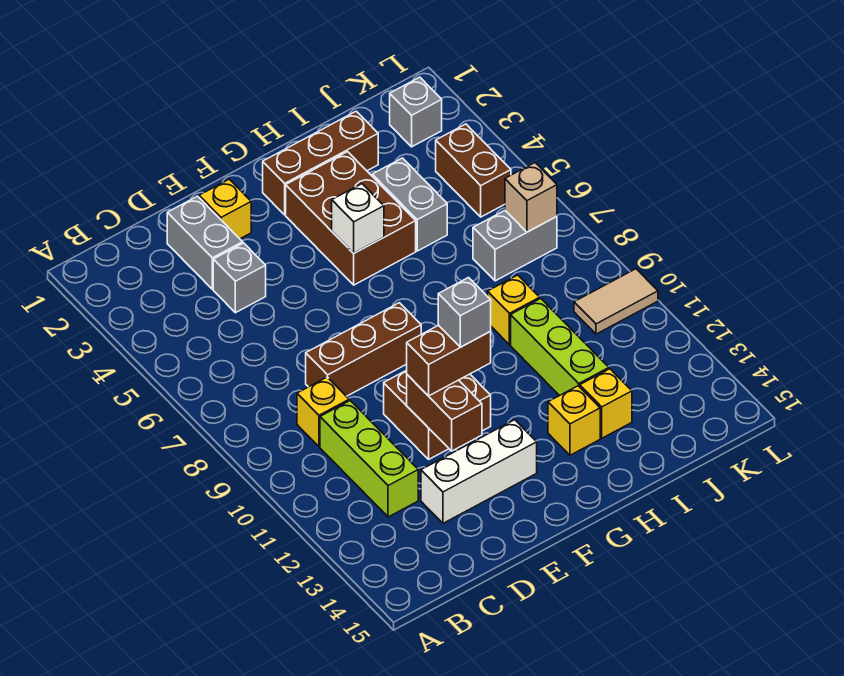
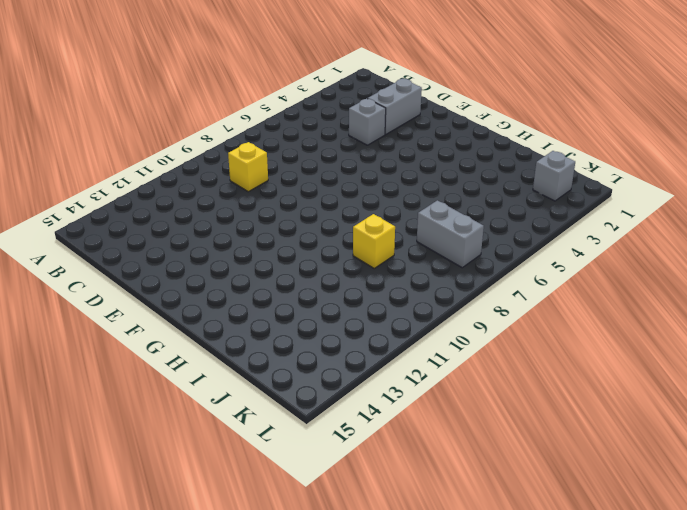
none -> lime 1x3 brick [320,401,418,517]
none -> brown 1x3 brick [306,303,421,396]
none -> white 1x3 brick [421,420,537,523]

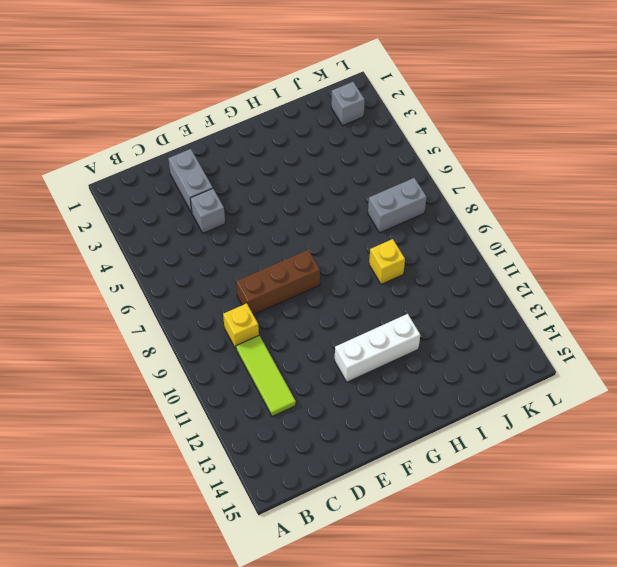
lime 1x3 tile [236,336,296,417] -> lime 1x3 brick [320,401,418,517]
white 1x3 brick [335,314,420,382] -> white 1x3 brick moved to [421,420,537,523]
none -> yellow 1x1 brick [199,179,251,239]
none -> brown 2x2 brick [384,370,491,459]
none -> brown 1x3 brick [263,111,378,215]

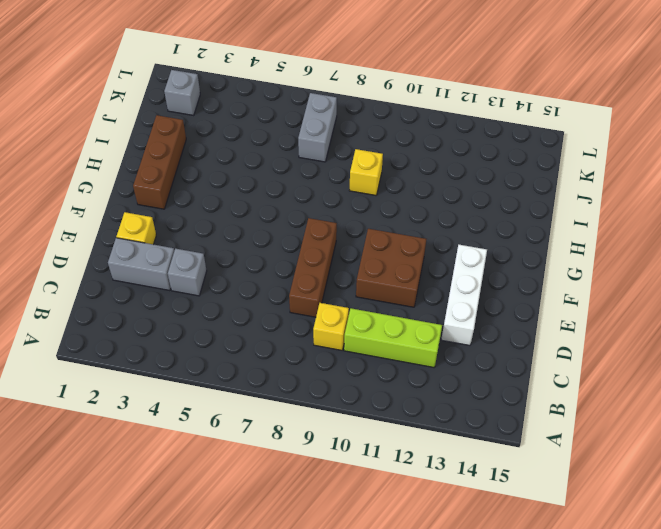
none -> brown 2x3 brick [286,152,416,285]
none -> yellow 1x1 brick [548,386,600,455]
none -> grey 1x2 brick [372,158,447,251]

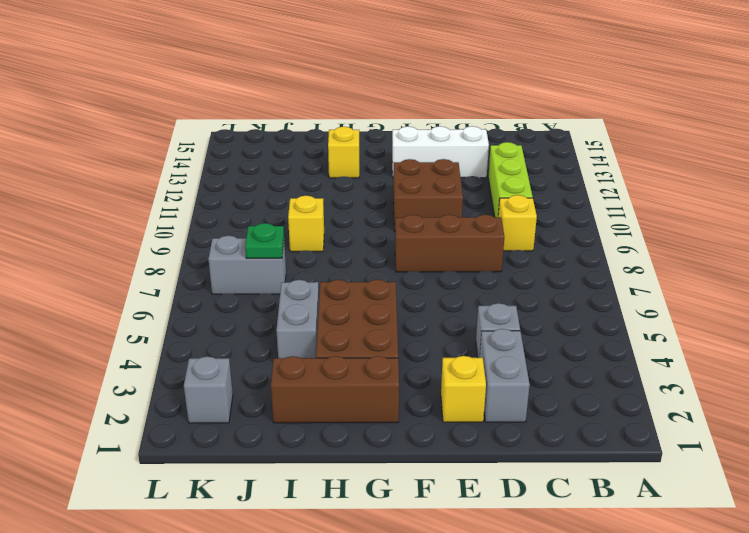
green 1x1 plate [245,223,284,258] -> none
none -> lime 1x3 brick [511,299,609,396]
none -> yellow 1x1 brick [580,369,632,438]
none -> brown 1x2 brick [436,124,511,217]

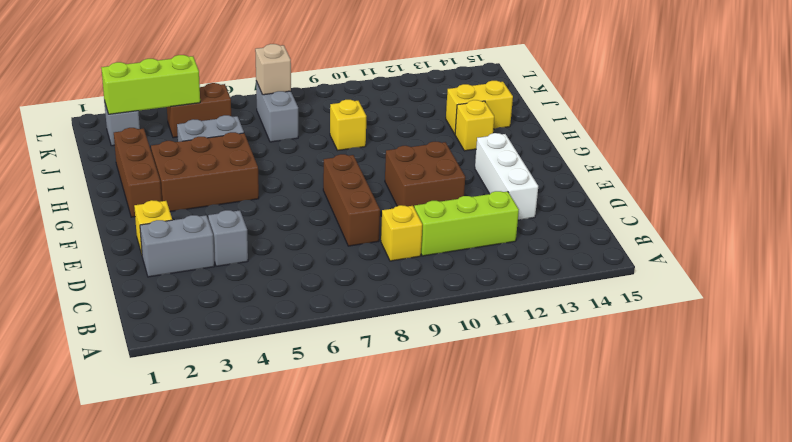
yellow 1x2 brick [446,81,513,134] -> yellow 1x1 brick [580,369,632,438]
lime 1x3 brick [101,55,200,114] -> lime 1x3 brick moved to [511,299,609,396]
none -> tan 1x2 tile [574,269,658,334]
none -> brown 1x2 brick [407,375,482,451]
none -> white 1x1 brick [332,184,384,253]

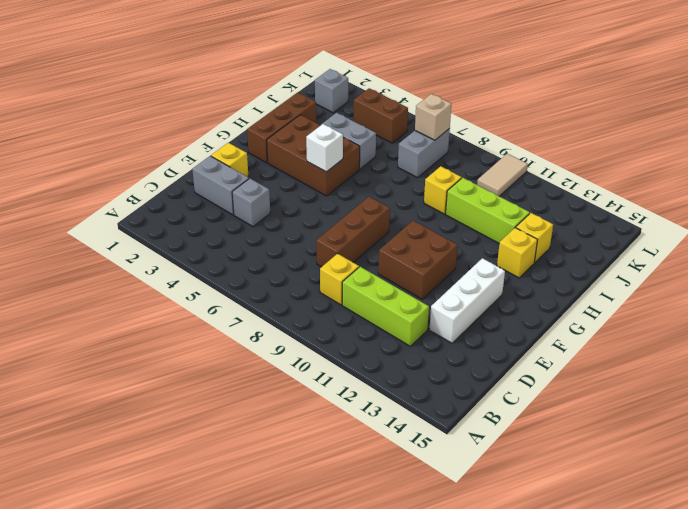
none -> brown 1x2 brick [407,375,482,451]
none -> brown 1x2 brick [407,325,491,396]
none -> grey 1x1 brick [438,278,491,347]

